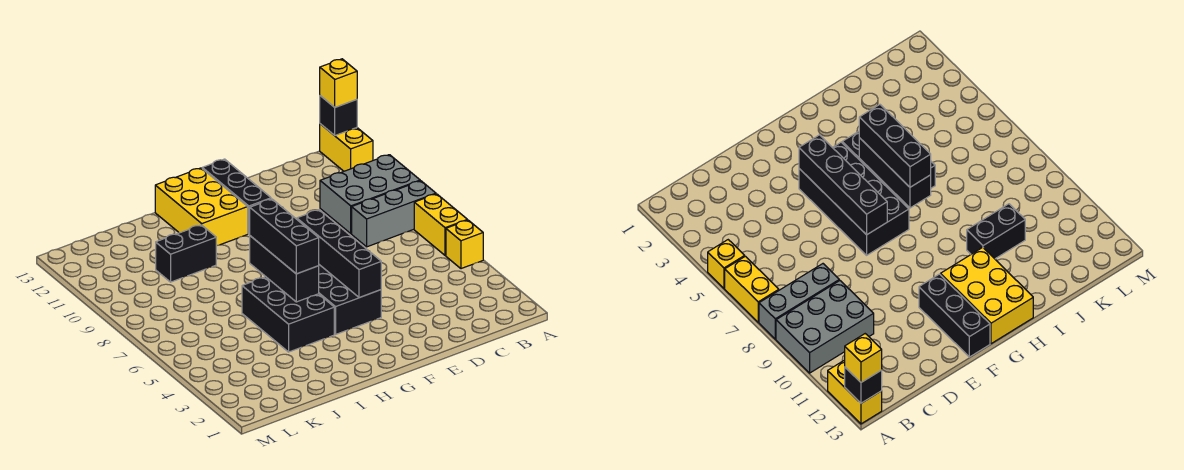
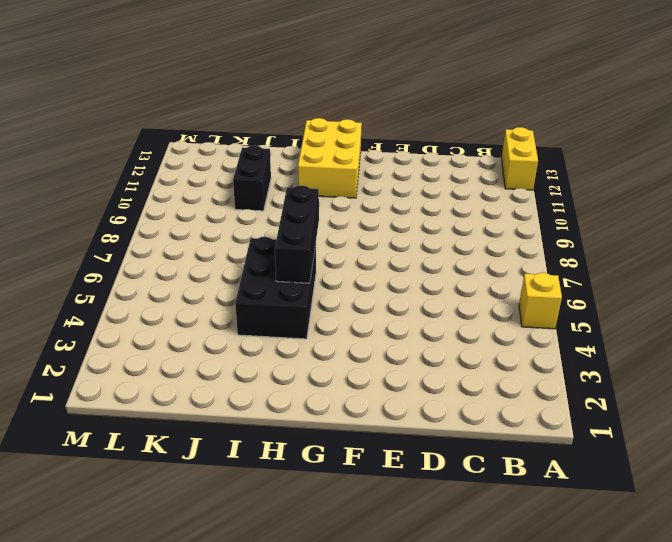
black 1x2 brick [233,146,271,211] -> black 1x2 brick turned to [156,225,216,282]
none -> yellow 1x2 brick [414,194,467,256]
none -> grey 1x3 brick [352,181,436,247]
none -> grey 2x3 brick [320,155,420,234]

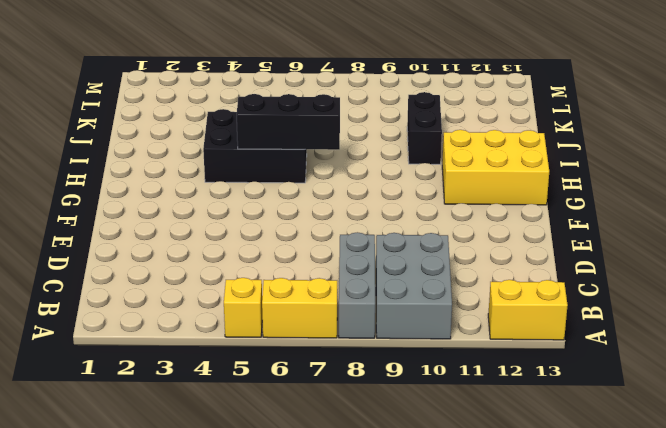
none -> black 2x4 brick [319,265,381,334]
none -> black 1x3 brick [202,159,271,234]
none -> black 1x1 brick [320,96,357,135]

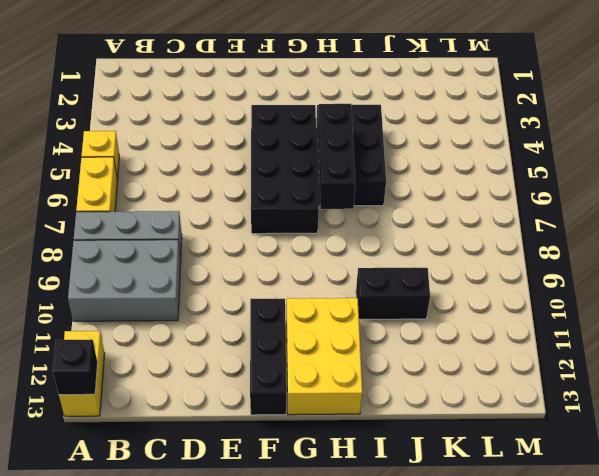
none -> black 1x4 brick [297,210,381,298]
none -> yellow 1x1 brick [320,59,357,107]
none -> black 1x3 brick [250,199,319,274]

